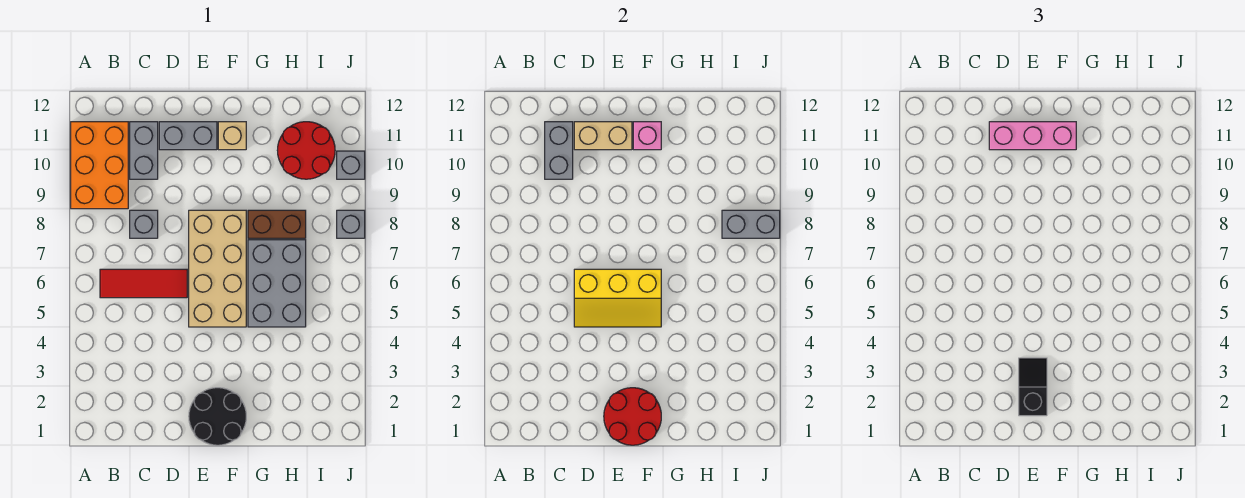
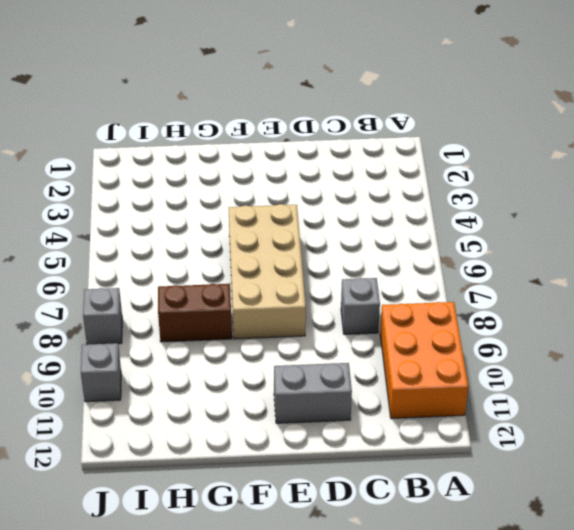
none -> red 1x3 tile [100,269,187,298]
none -> grey 1x2 brick [130,122,158,179]
none -> black 2x2 round brick [189,388,246,445]

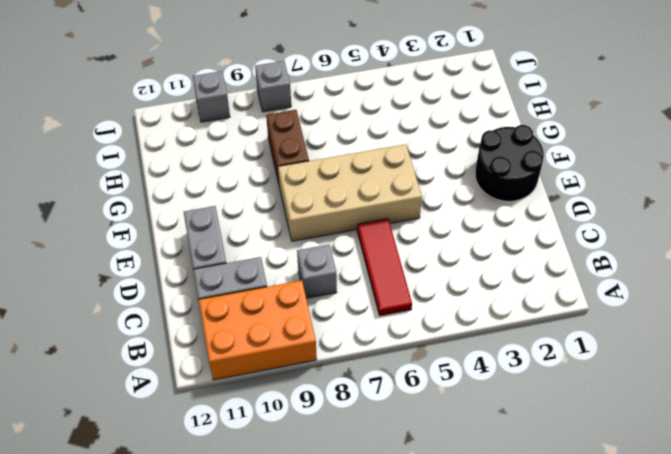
none -> tan 1x1 brick [218,122,246,150]
none -> grey 2x3 brick [248,240,306,327]
none -> red 2x2 round brick [277,122,335,179]

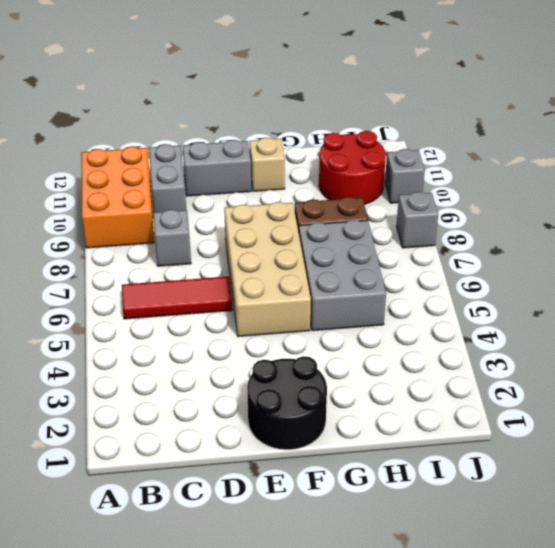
none -> grey 1x2 brick [545,122,573,179]
none -> yellow 2x3 slope [574,269,661,327]
none -> tan 1x2 brick [574,122,632,150]

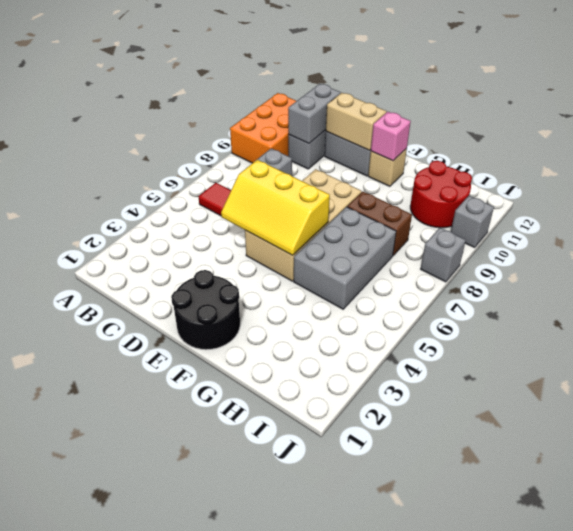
none -> red 2x2 round brick [604,388,661,445]
none -> grey 1x2 brick [722,210,780,238]
none -> pink 1x3 brick [989,122,1076,150]

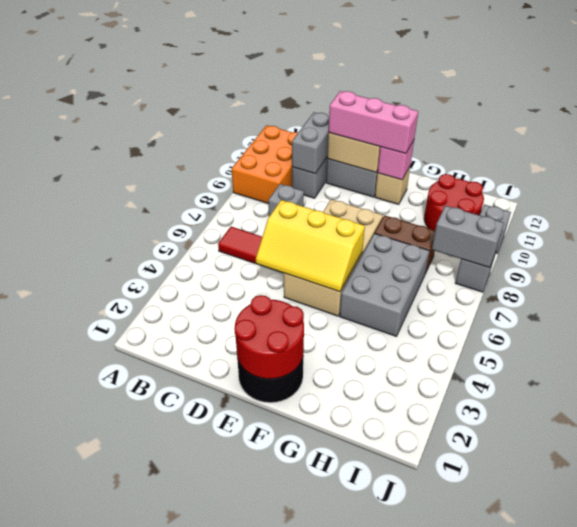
none -> black 1x2 slope [1019,358,1047,416]

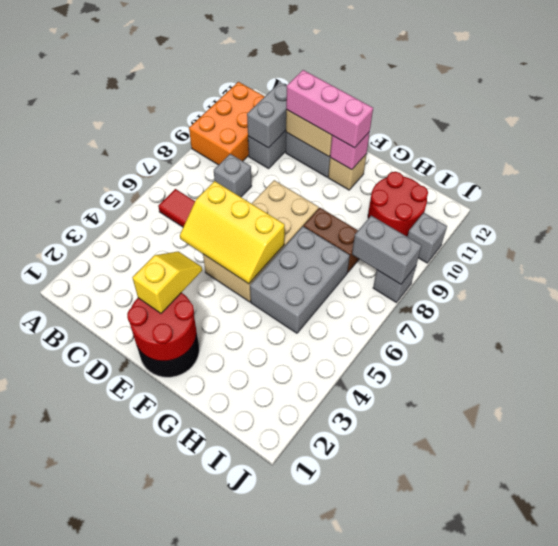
yellow 1x2 slope [132,251,202,313] -> black 1x2 slope [1019,358,1047,416]

